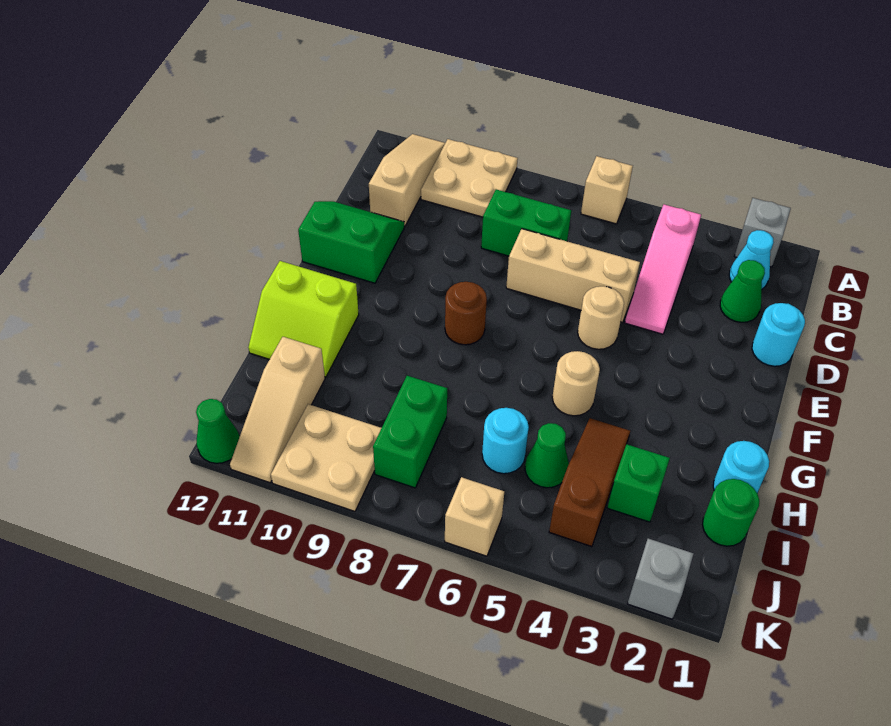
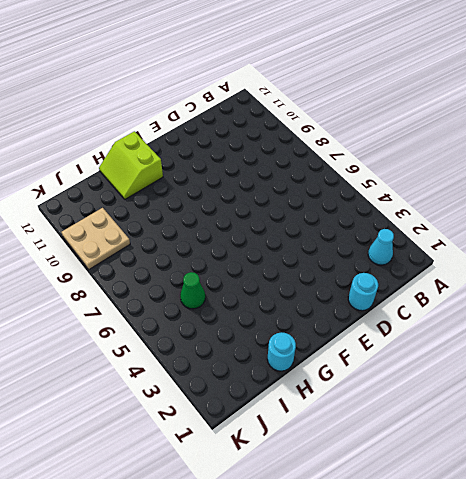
none -> grey 1x1 brick [734,198,791,267]
none -> tan 1x1 brick [581,156,633,224]
none -> tan 2x2 plate [421,139,518,217]

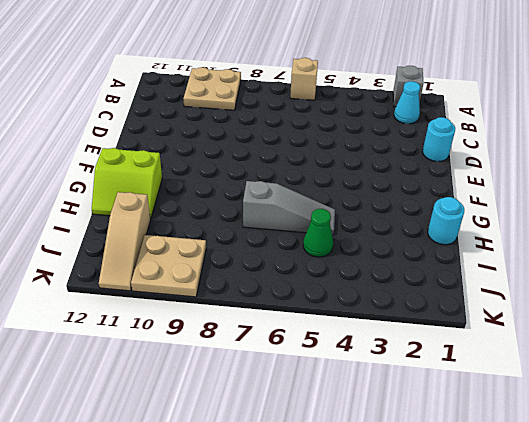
grey 1x3 slope [243,181,335,235] -> none
none -> tan 1x3 slope [369,134,445,226]
none -> pink 1x3 slope [625,205,701,334]
none -> green 1x1 cone [720,260,765,322]

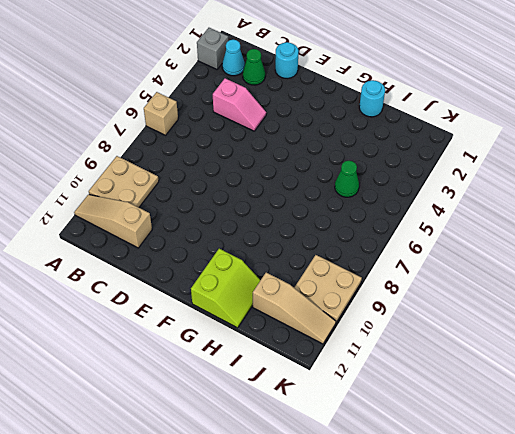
pink 1x2 slope [213,78,266,131] -> pink 1x3 slope [625,205,701,334]
none -> green 1x2 brick [481,189,571,256]
none -> tan 1x3 brick [506,229,640,323]
none -> green 2x2 slope [298,201,404,283]

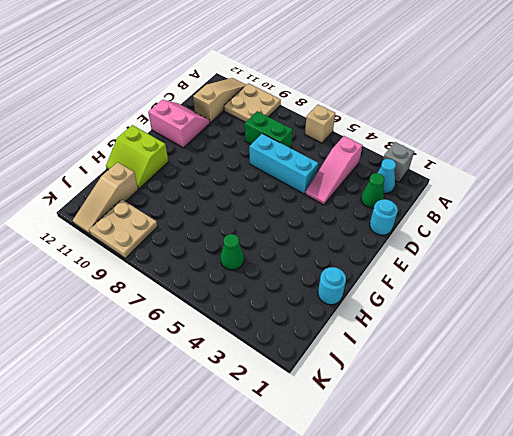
cyan 1x3 brick [249,133,318,194] -> tan 1x3 brick [506,229,640,323]
pink 2x2 slope [148,100,210,148] -> green 2x2 slope [298,201,404,283]
none -> tan 1x1 round brick [578,286,624,349]
none -> brown 1x1 round brick [445,282,487,345]
none -> tan 1x1 round brick [552,351,600,416]

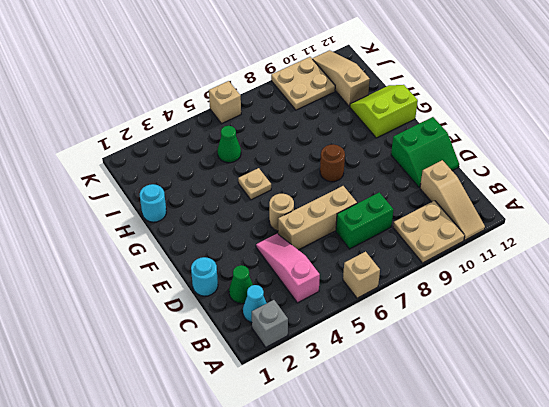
tan 1x1 plate [238,168,271,200] -> tan 1x1 round brick [552,351,600,416]
none -> brown 1x3 slope [549,418,630,547]
none -> green 1x1 round brick [703,479,759,546]
none -> green 1x1 brick [607,444,670,522]

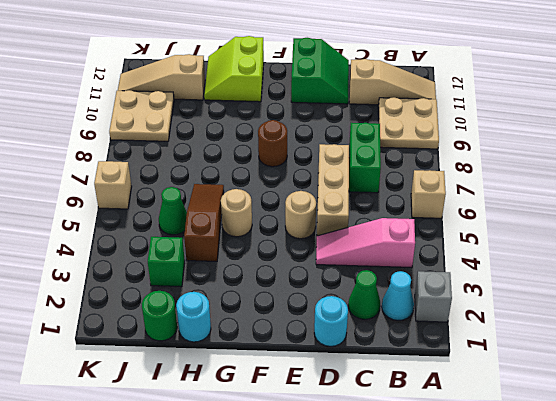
brown 1x3 slope [184,184,224,261] -> brown 1x3 slope turned to [549,418,630,547]
none -> cyan 1x1 round brick [482,408,529,474]
none -> green 1x2 brick [373,375,447,488]
none -> grey 1x1 brick [627,539,694,619]

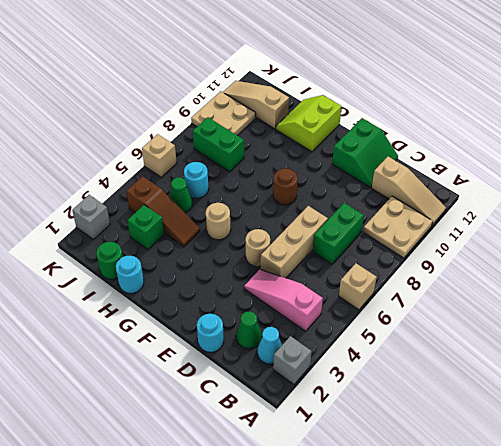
none -> green 1x1 cone [196,399,240,463]

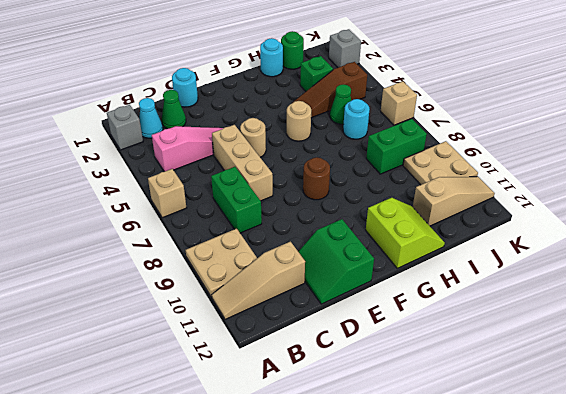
none -> green 1x1 cone [196,399,240,463]

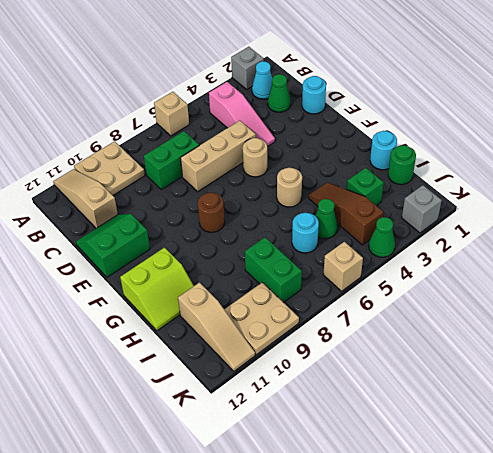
green 1x1 cone [369,217,395,257] -> green 1x1 cone moved to [196,399,240,463]

